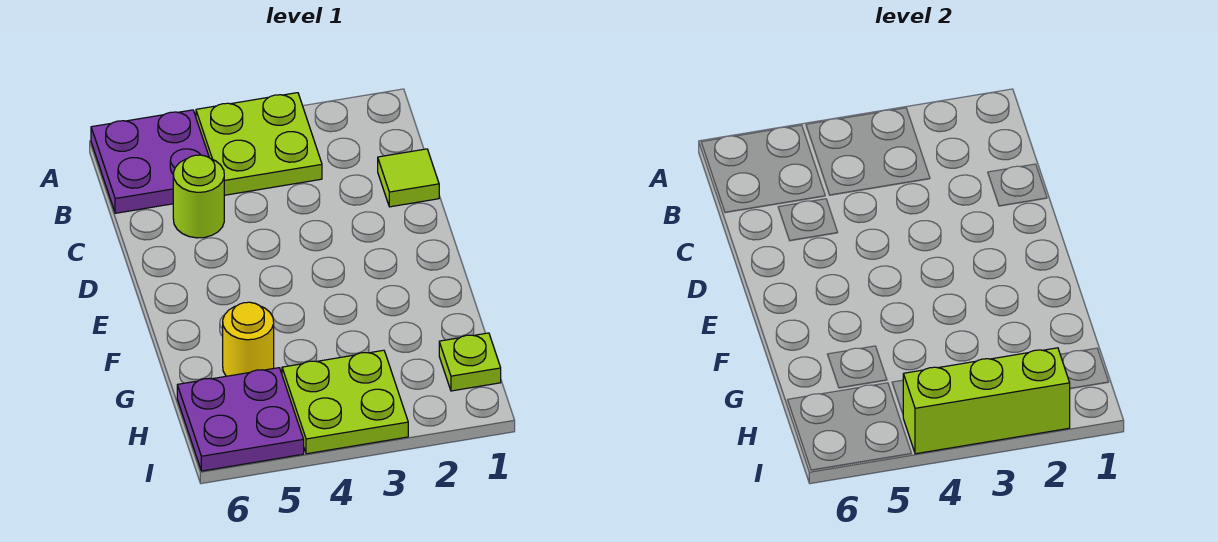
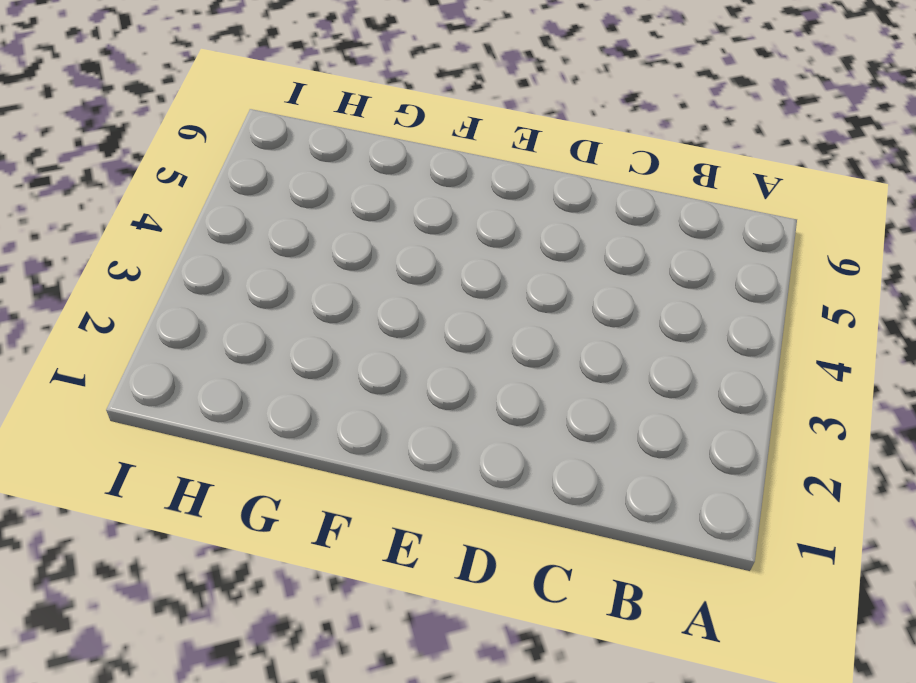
none -> lime 2x2 plate [196,93,322,195]
none -> purple 2x2 plate [91,110,209,213]

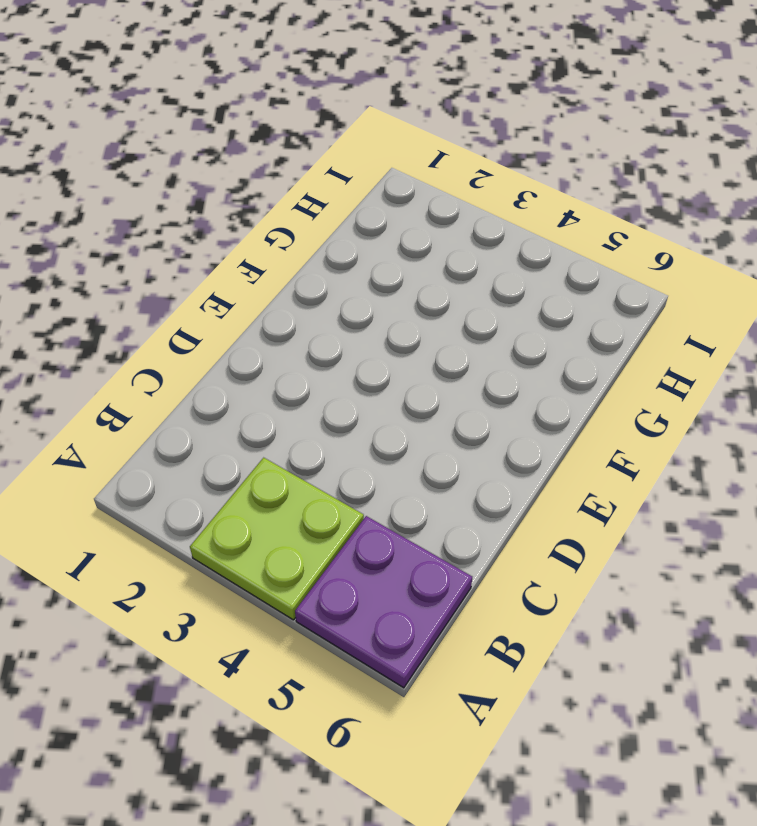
none -> lime 1x1 tile [378,149,439,207]
none -> lime 1x1 round brick [173,155,224,238]

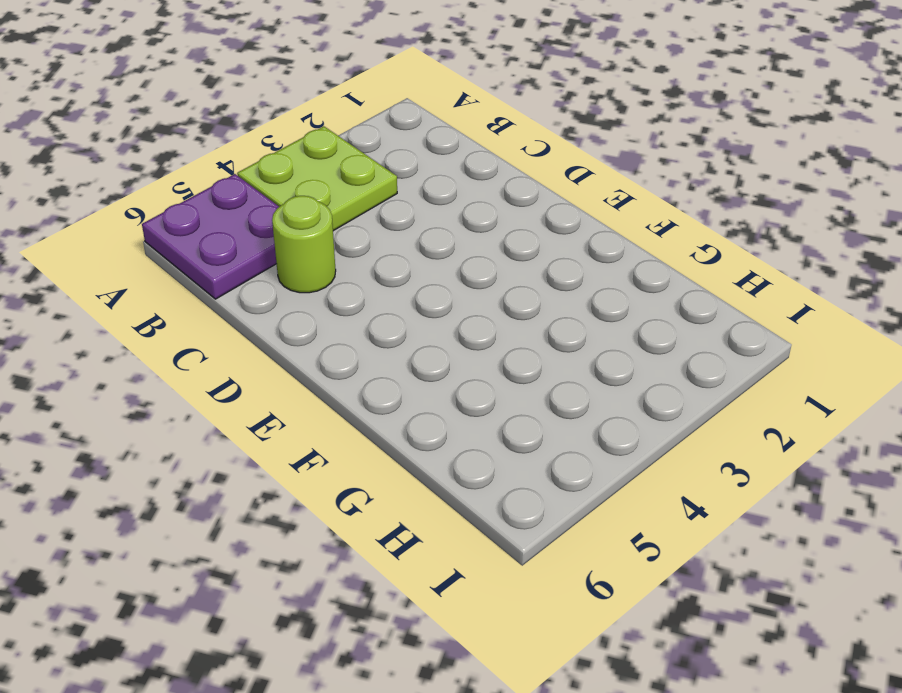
none -> lime 1x1 tile [378,149,439,207]
none -> yellow 1x1 round brick [223,302,274,376]

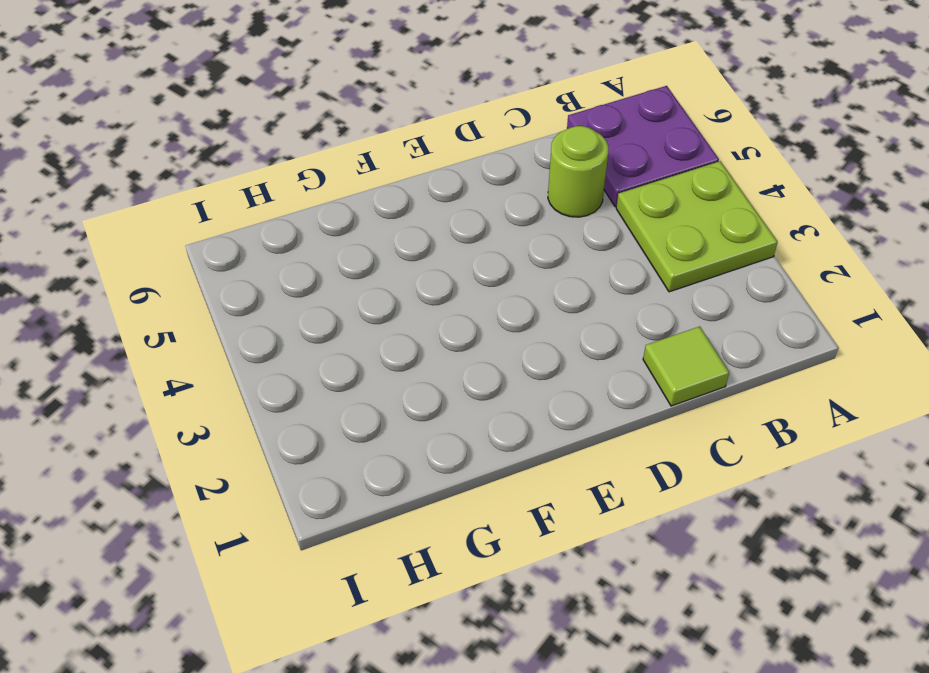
none -> yellow 1x1 round brick [223,302,274,376]
none -> lime 1x1 plate [439,333,501,391]

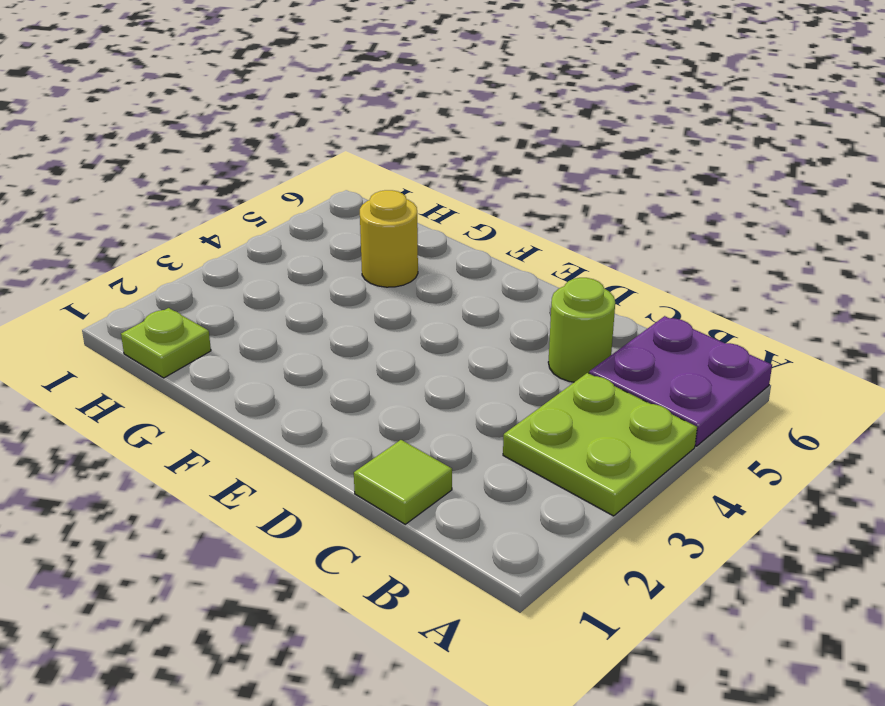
none -> lime 2x2 plate [282,350,408,454]
none -> purple 2x2 plate [177,368,304,471]

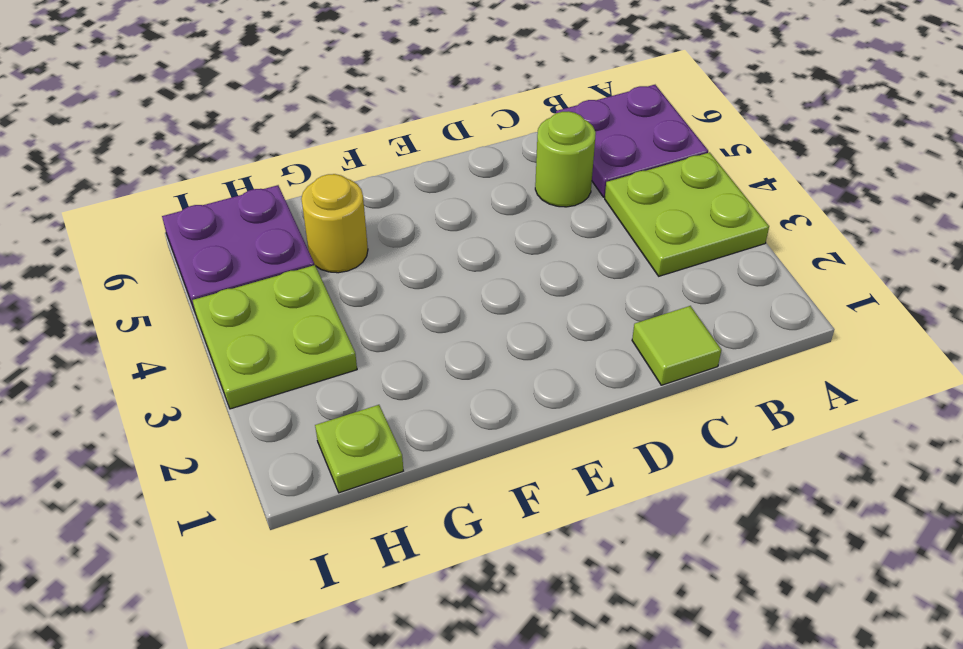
none -> lime 1x3 brick [903,348,1070,454]

